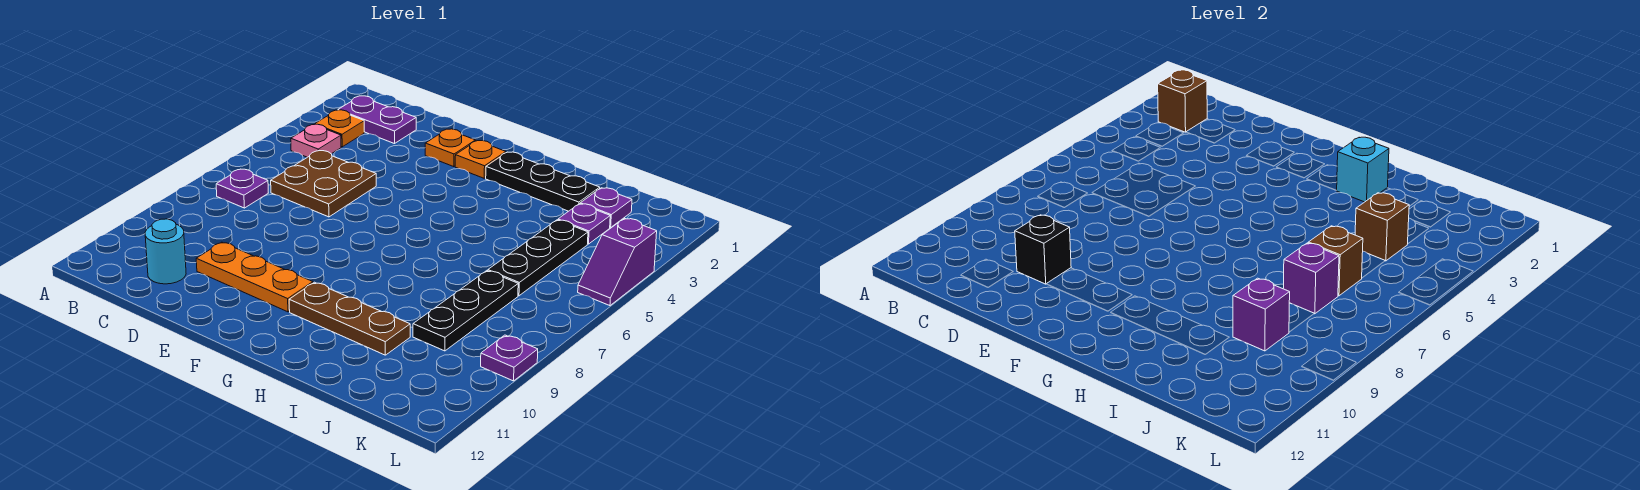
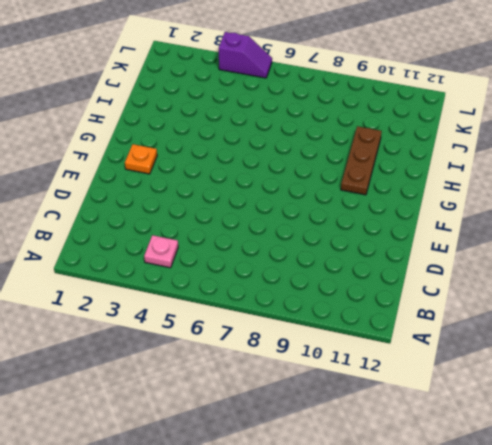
none -> purple 1x2 plate [338,96,416,144]
none -> orange 1x1 plate [315,110,364,147]
none -> purple 1x1 plate [216,169,268,208]

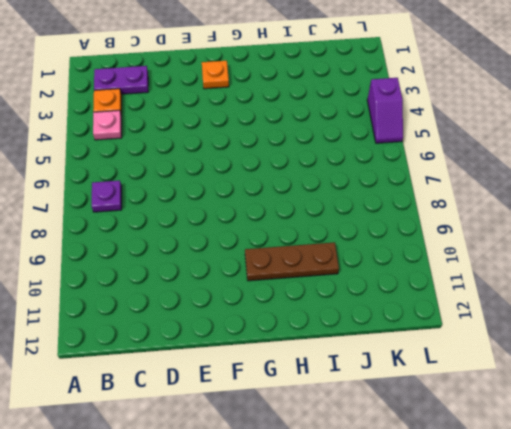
none -> brown 2x2 plate [271,151,376,217]
none -> cyan 1x1 round brick [145,219,186,284]
none -> orange 1x3 plate [196,242,313,312]

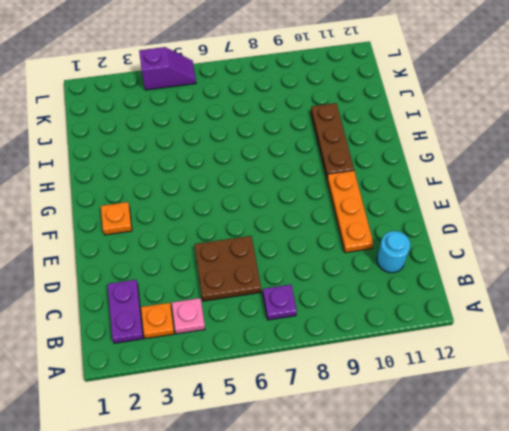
none -> orange 1x1 plate [425,129,476,167]
none -> black 1x3 plate [486,152,600,211]
none -> purple 1x1 plate [580,188,632,227]

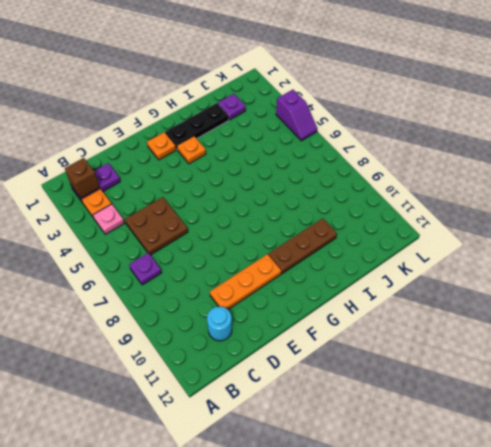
orange 1x1 plate [177,136,206,164] -> orange 1x1 plate moved to [425,129,476,167]
none -> purple 1x1 plate [558,204,610,244]
none -> black 1x3 plate [488,220,588,296]
none -> black 1x3 plate [413,271,518,351]

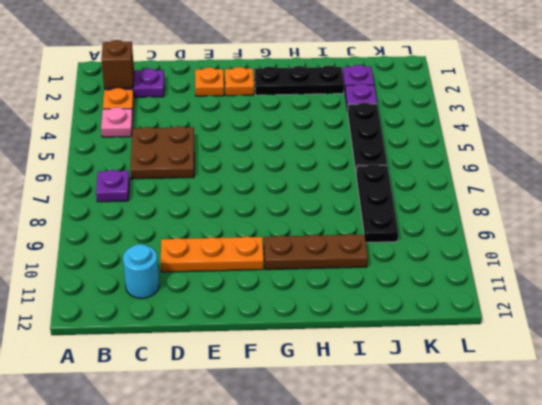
none -> purple 1x2 slope [578,218,657,306]
none -> purple 1x1 plate [481,335,538,381]
none -> black 1x1 brick [1015,215,1071,284]

